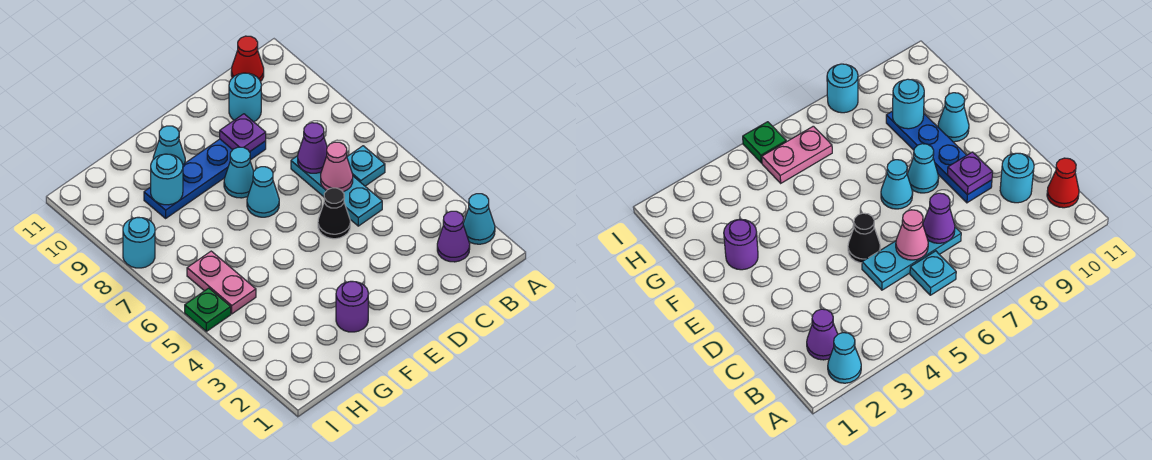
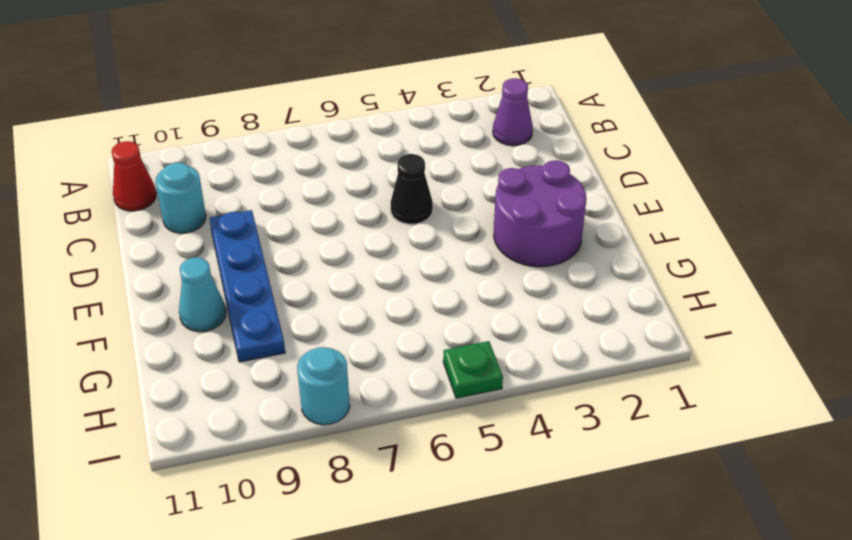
purple 2x2 round brick [494,160,586,267] -> purple 1x1 round brick [336,281,368,332]
none -> cyan 1x1 cone [463,194,495,244]
none -> cyan 1x1 plate [347,146,385,186]
none -> cyan 1x3 plate [291,156,382,226]

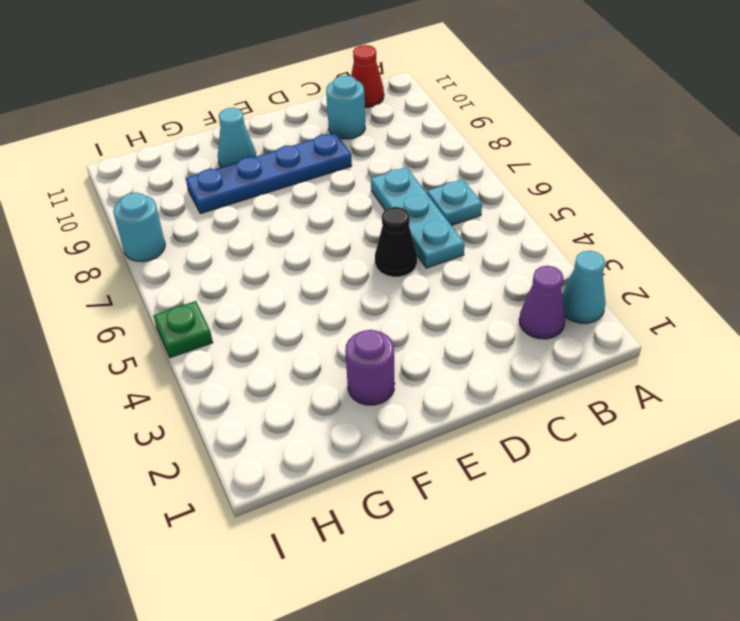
none -> cyan 1x1 cone [247,167,279,217]
none -> cyan 1x1 cone [224,147,254,198]
none -> pink 1x2 plate [187,251,256,314]

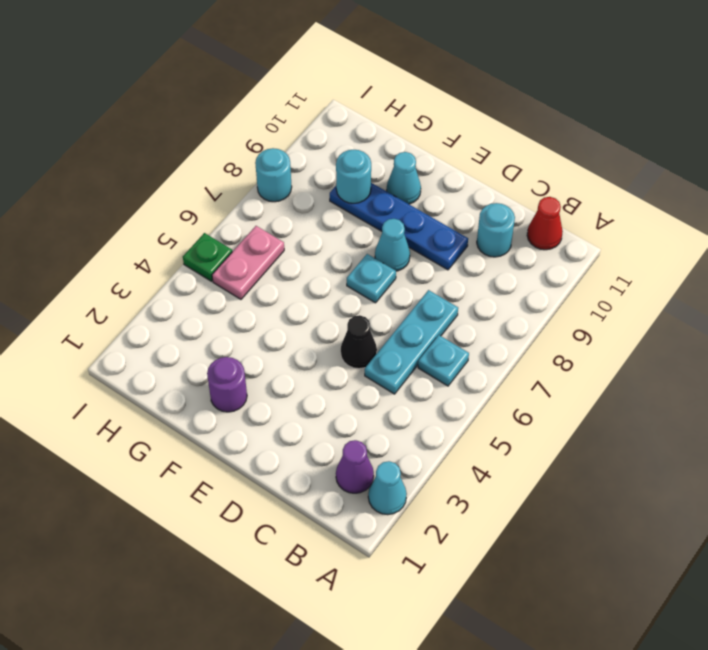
cyan 1x1 plate [347,254,396,303] -> cyan 1x1 cone [247,167,279,217]
none -> pink 1x1 cone [321,142,353,192]
none -> purple 1x1 cone [298,123,327,173]
none -> purple 1x1 plate [220,114,266,152]

